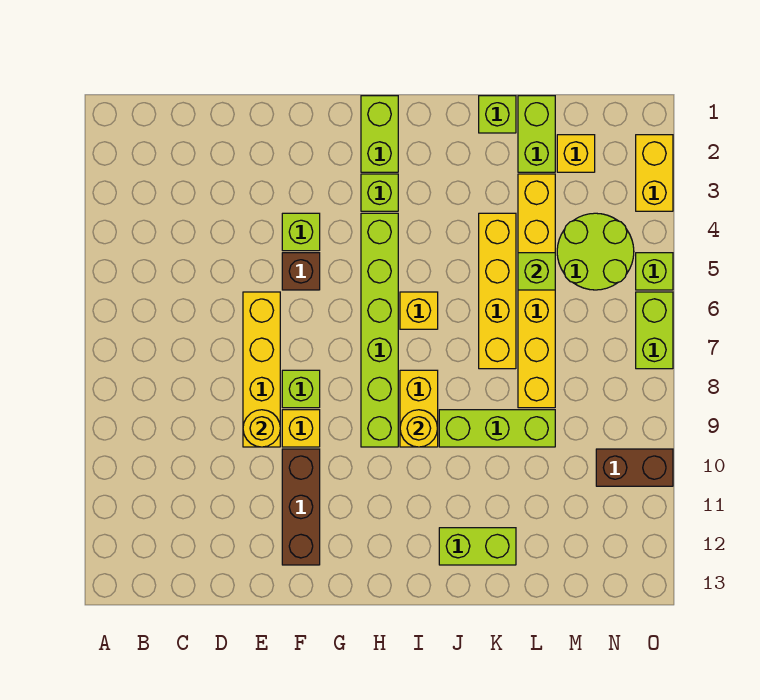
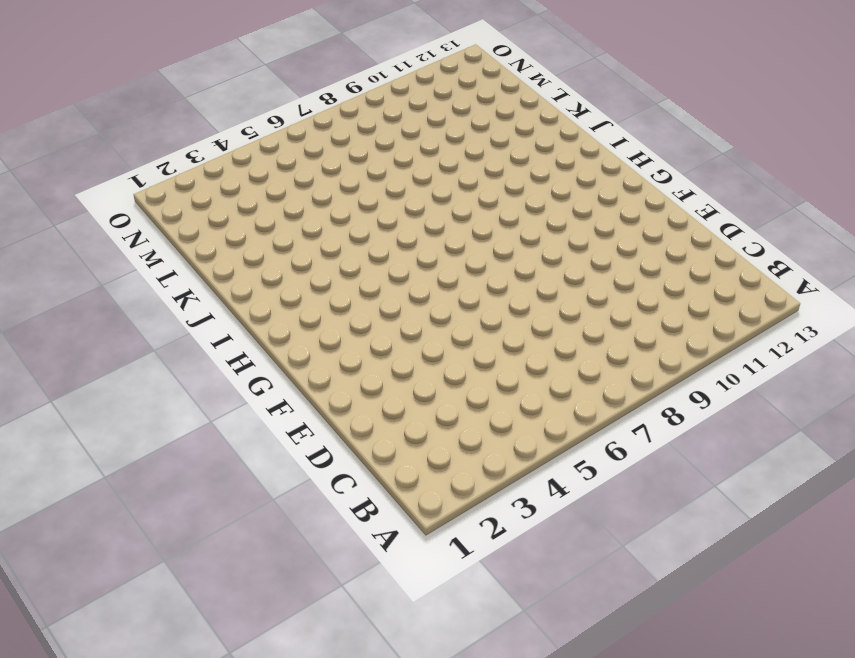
none -> yellow 1x4 brick [243,292,280,447]
none -> lime 1x1 brick [282,213,320,251]
none -> brown 1x1 brick [282,253,320,290]

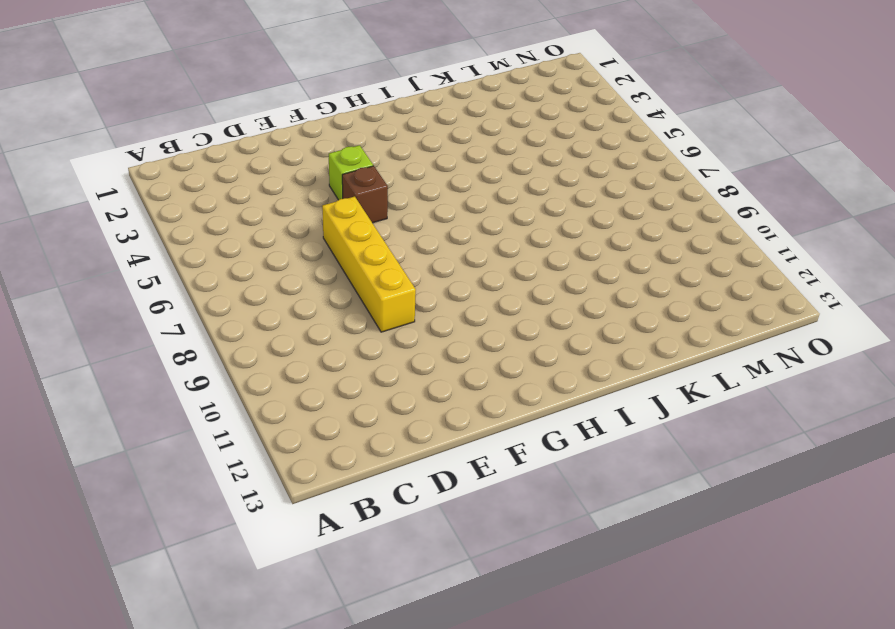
none -> lime 1x1 brick [282,370,320,408]
none -> yellow 1x1 brick [282,410,320,447]
none -> brown 1x3 brick [282,449,320,565]

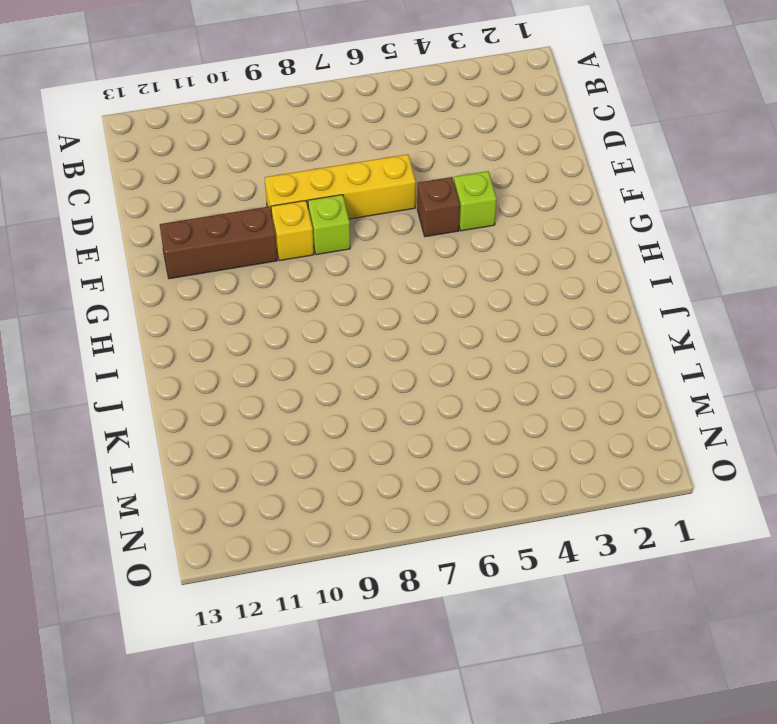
none -> lime 1x2 brick [361,96,398,172]
none -> lime 1x1 brick [361,174,398,211]
none -> lime 1x6 brick [361,213,398,447]

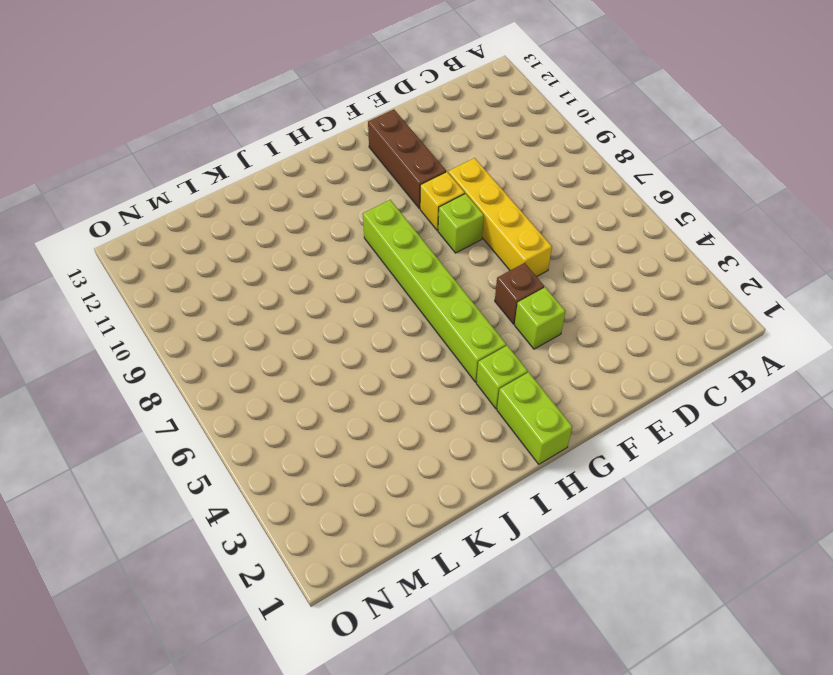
none -> yellow 1x1 brick [400,292,438,329]
none -> yellow 1x2 brick [400,370,438,447]
none -> lime 1x3 brick [439,410,555,447]

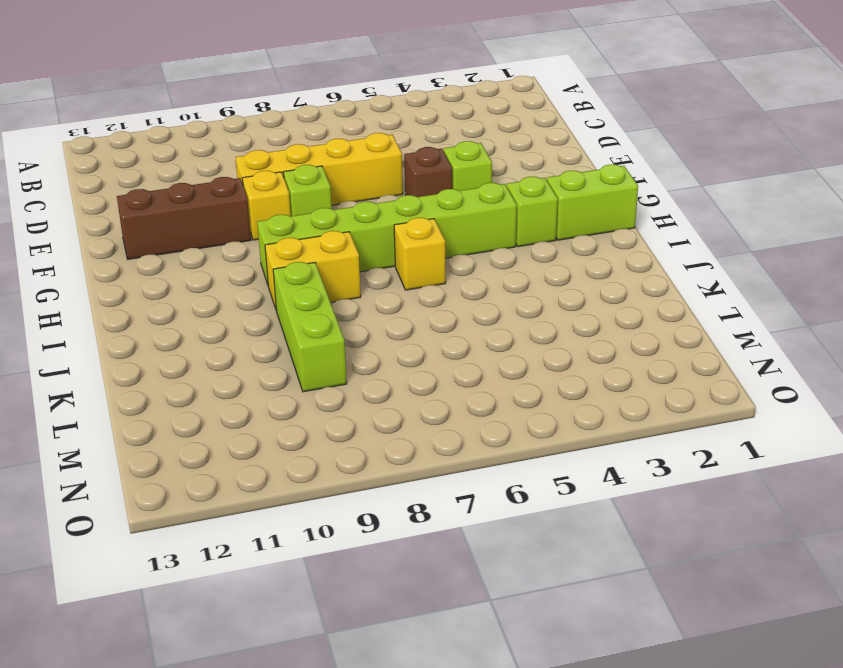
none -> lime 1x2 brick [439,528,516,565]
none -> lime 1x1 brick [479,96,516,133]
none -> yellow 1x4 brick [479,213,516,369]

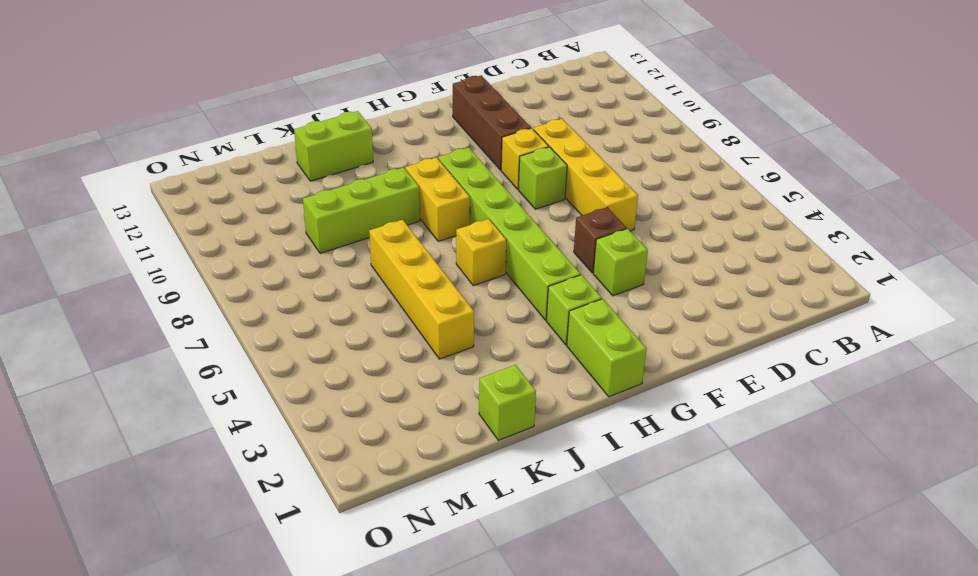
none -> lime 1x2 brick [518,96,555,172]
none -> yellow 1x6 brick [518,174,555,408]
none -> yellow 1x1 brick [557,135,595,172]

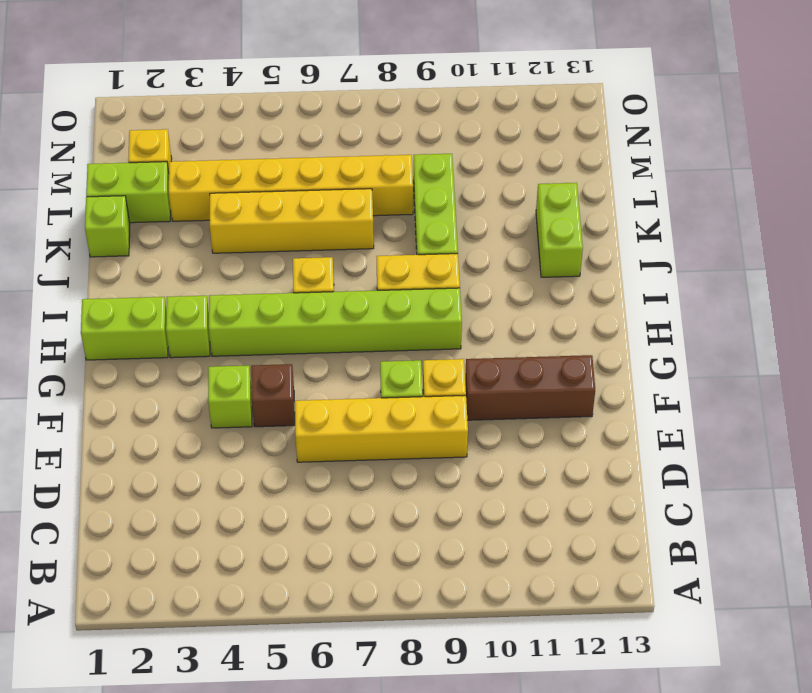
none -> lime 2x2 round brick [557,213,634,290]
none -> brown 1x2 brick [596,449,673,486]
none -> yellow 1x2 brick [636,135,673,211]

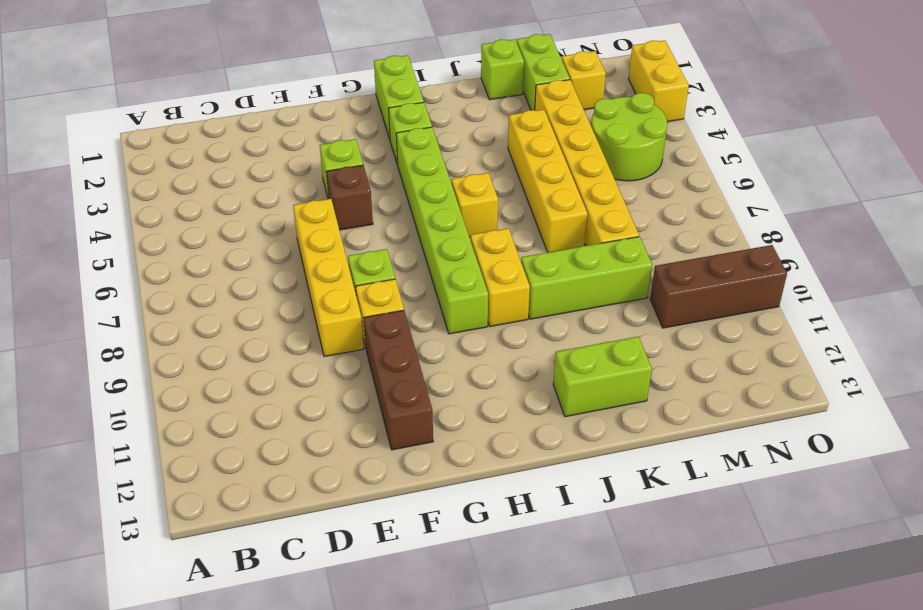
brown 1x3 brick [650,245,787,328] -> brown 1x2 brick [596,449,673,486]
none -> lime 1x1 brick [636,253,673,290]
none -> lime 1x2 brick [636,292,673,369]
none -> yellow 1x1 round brick [243,410,280,447]

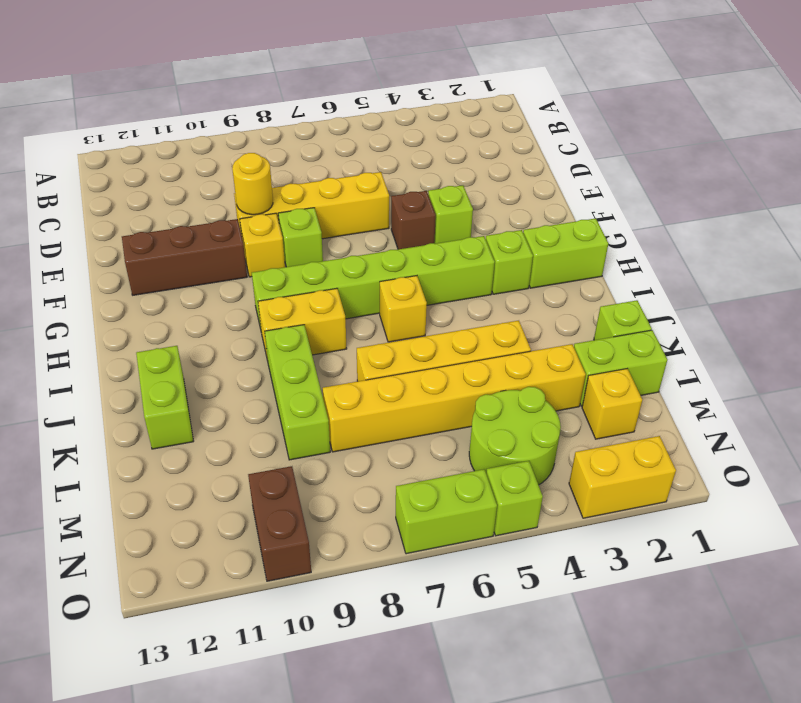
none -> yellow 1x1 round brick [400,410,437,447]
none -> lime 1x1 brick [518,253,555,290]

